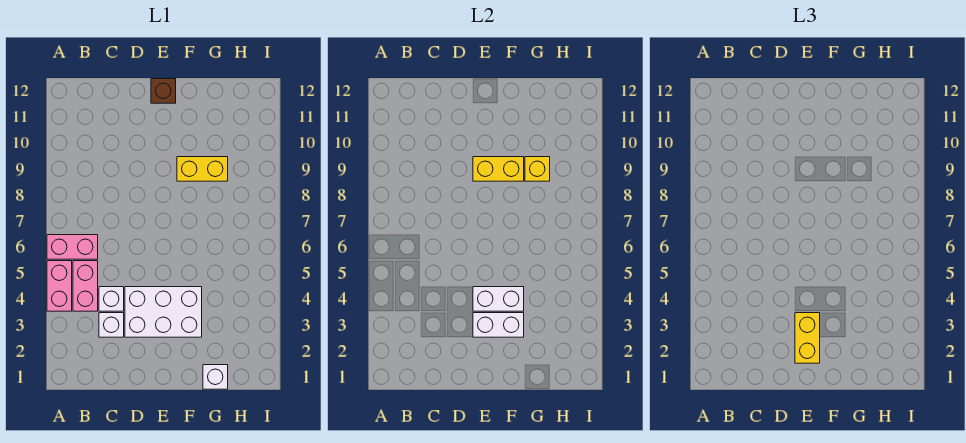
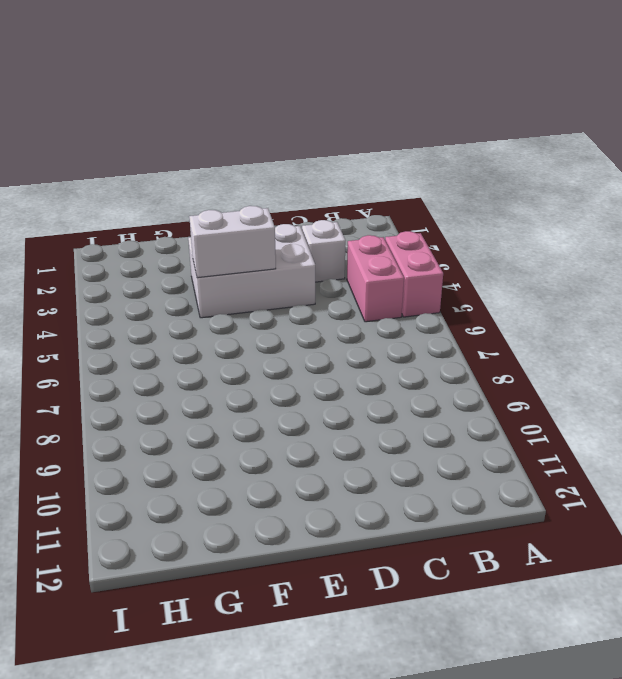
none -> pink 1x2 brick [47,235,98,259]
none -> white 1x1 brick [99,287,124,311]
none -> brown 1x1 brick [151,79,176,103]

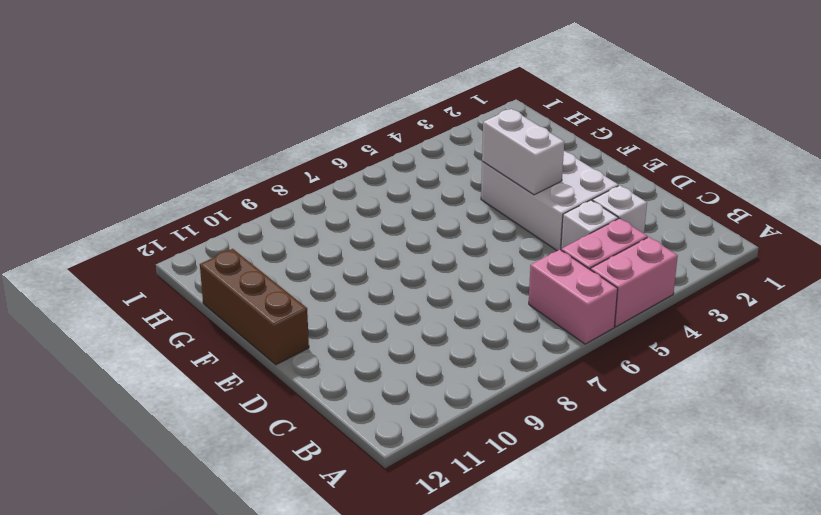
brown 1x3 brick [200,249,309,365] -> brown 1x1 brick [151,79,176,103]
none -> yellow 1x2 brick [177,157,228,181]
none -> white 1x1 brick [203,365,228,389]
none -> white 1x2 brick [473,313,524,337]

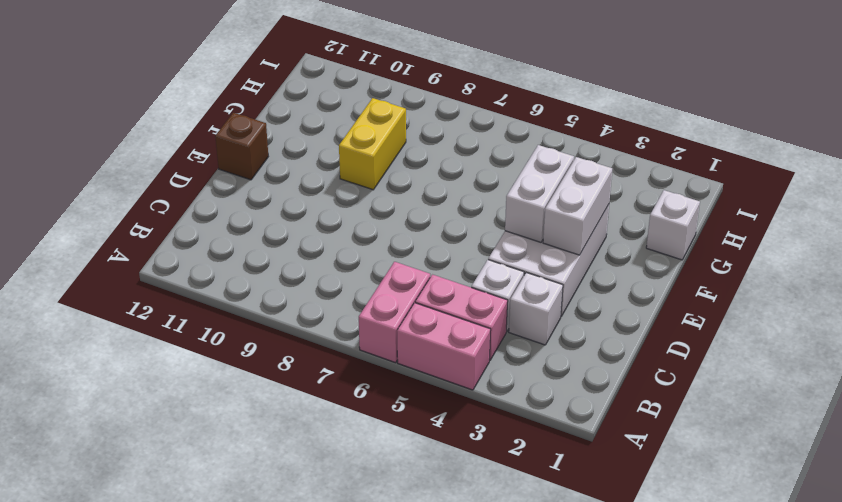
none -> yellow 1x2 brick [473,157,524,181]
none -> yellow 1x1 brick [525,157,550,181]
none -> yellow 1x2 brick [795,313,820,363]

